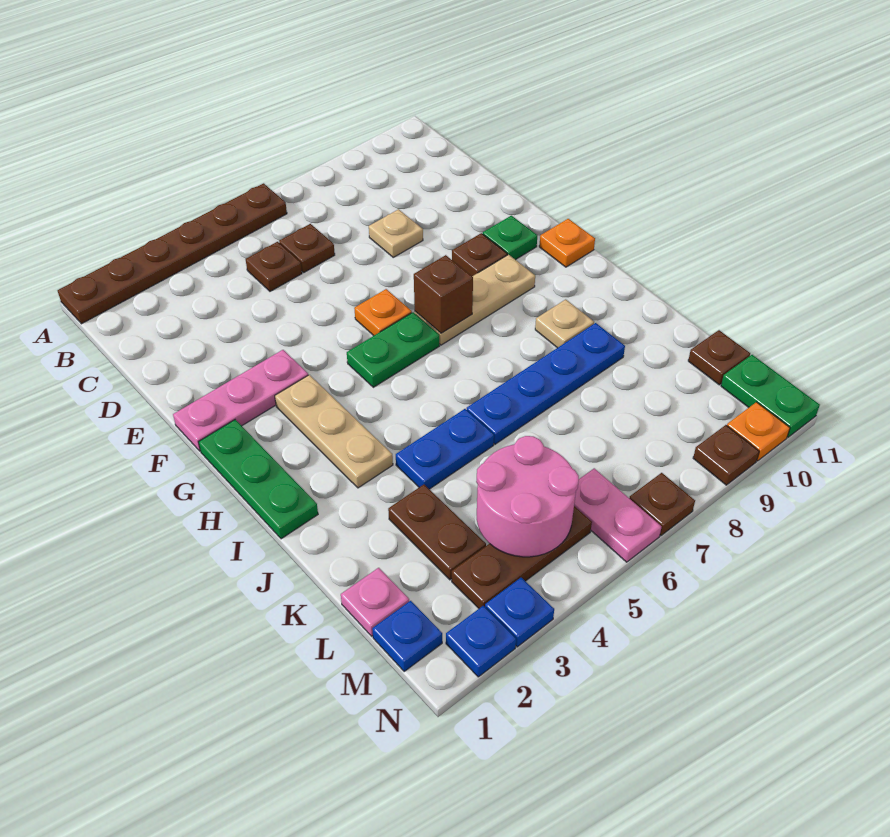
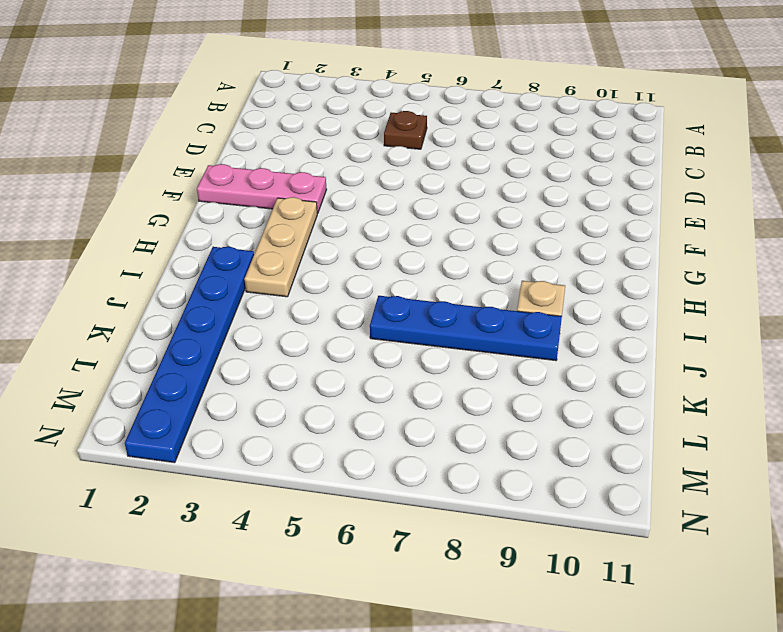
blue 1x6 plate [125,247,254,463] -> blue 1x1 plate [446,606,516,677]
none -> brown 1x6 plate [58,183,287,324]
none -> brown 1x1 plate [279,224,335,272]
none -> tan 1x1 plate [369,209,423,257]
none -> orange 1x1 plate [354,289,412,336]

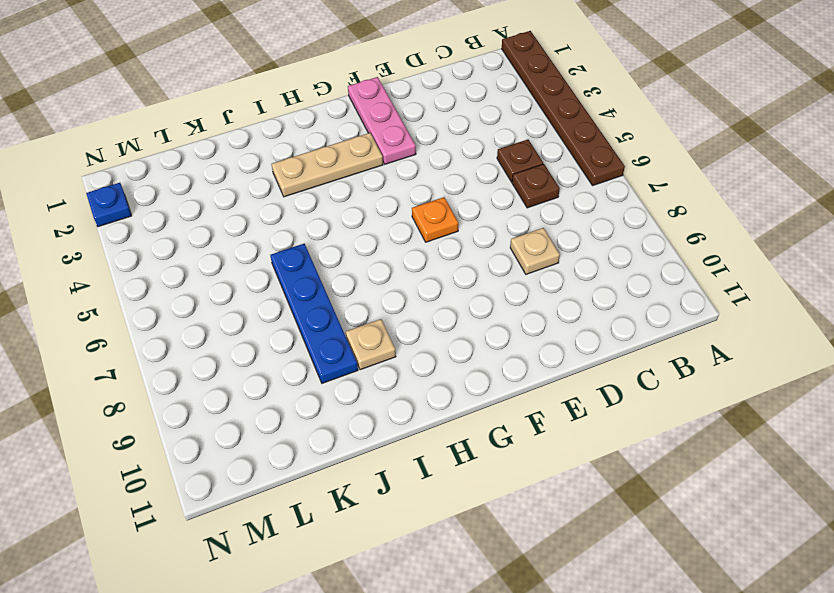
none -> brown 1x1 plate [452,233,507,276]
none -> green 1x1 plate [483,216,537,260]
none -> green 1x3 plate [199,420,318,539]
none -> green 1x2 plate [347,312,440,387]

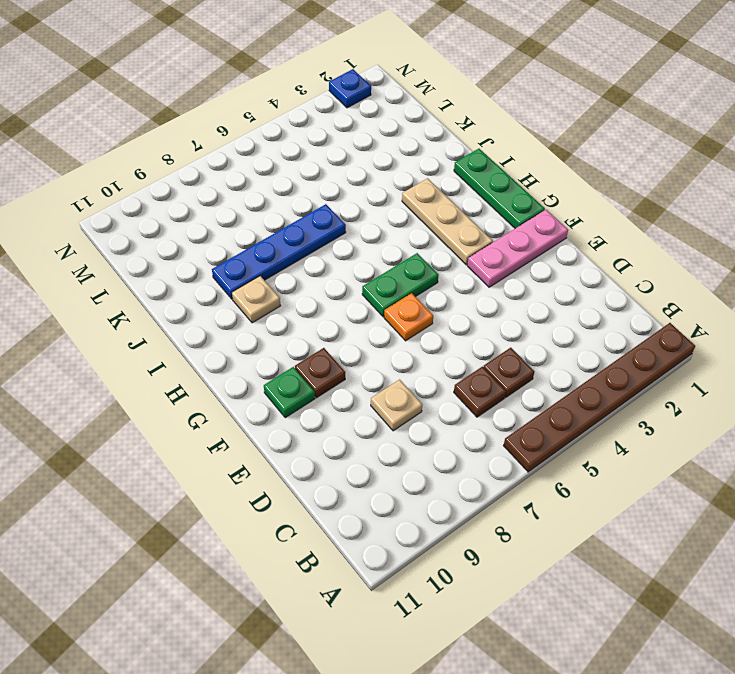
none -> tan 1x3 plate [415,255,535,345]
none -> orange 1x1 plate [539,219,595,267]
none -> blue 1x2 plate [396,409,494,489]
none -> brown 1x2 plate [388,485,486,580]

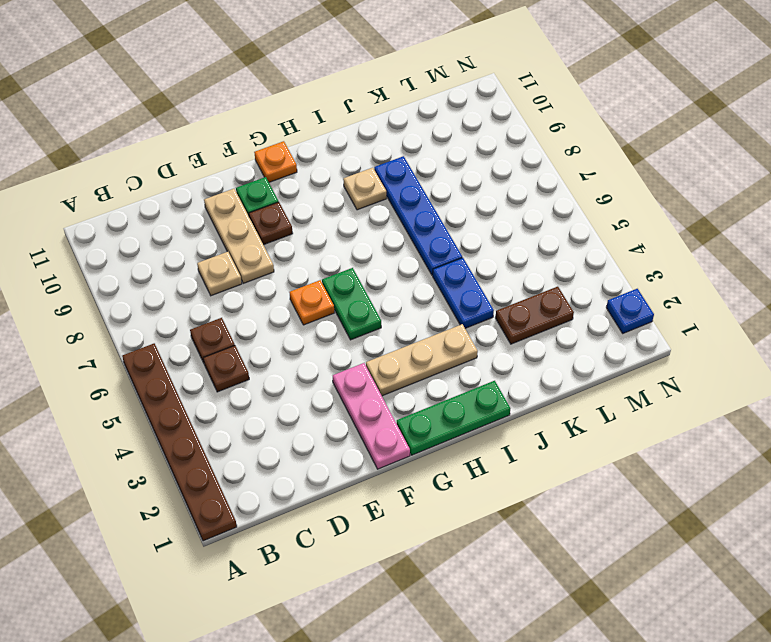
tan 1x3 plate [204,189,274,283] -> tan 1x3 plate moved to [415,255,535,345]
none -> pink 1x1 plate [341,568,409,636]
none -> brown 1x1 plate [688,330,750,385]
none -> blue 1x1 plate [372,601,442,671]
none -> brown 1x3 plate [452,506,592,608]

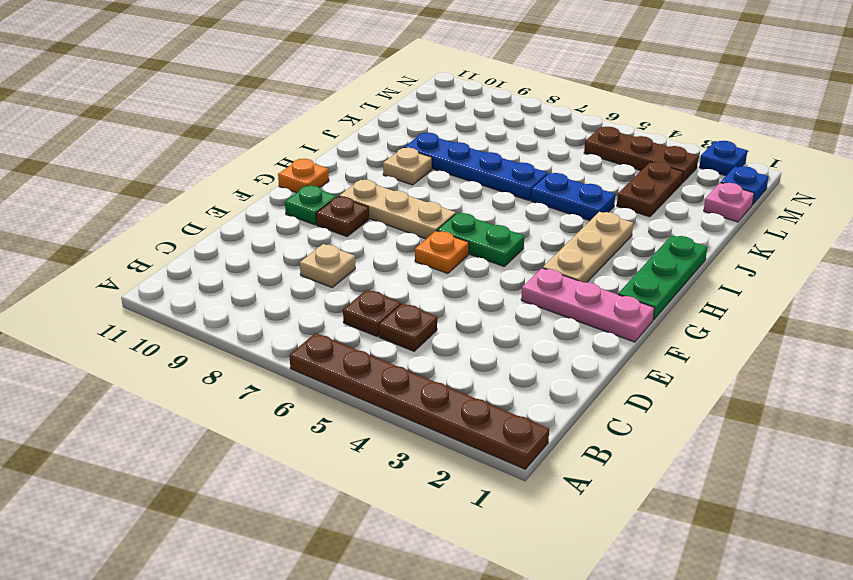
none -> brown 1x1 plate [688,330,750,385]
none -> pink 1x2 plate [574,468,661,562]
none -> green 1x2 plate [721,355,820,437]
none -> blue 1x1 plate [485,578,554,647]

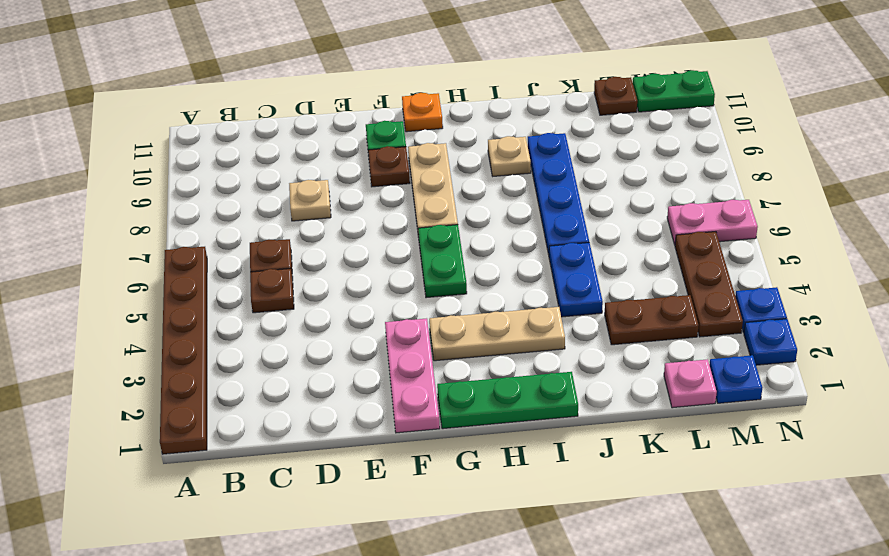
none -> orange 1x1 plate [354,289,412,336]
none -> brown 1x1 plate [629,473,695,536]
none -> brown 1x1 plate [693,425,759,485]
none -> orange 1x1 plate [727,402,790,461]

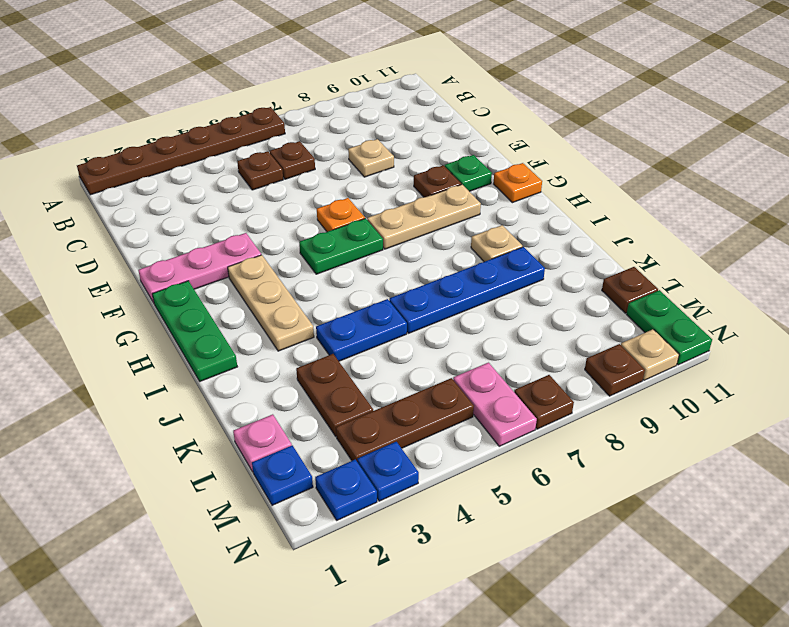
tan 1x1 plate [621,329,679,380] -> orange 1x1 plate [727,402,790,461]
none -> brown 1x1 brick [414,255,473,333]
none -> pink 2x2 round brick [476,436,579,557]

